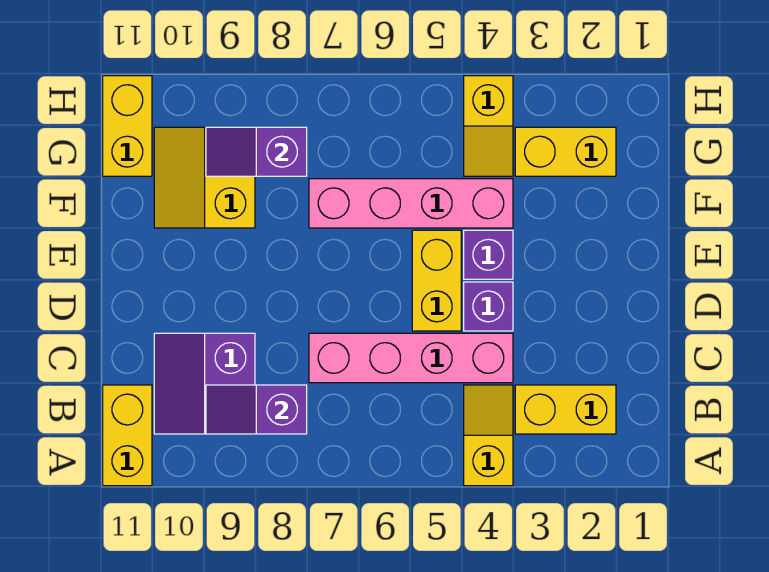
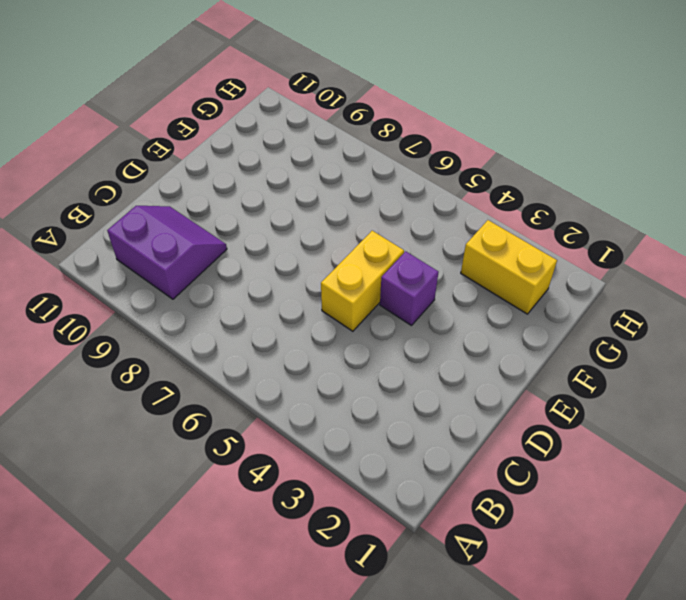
purple 2x2 slope [107,206,227,299] -> purple 2x2 slope turned to [154,333,255,434]
none -> yellow 1x2 slope [464,385,513,486]
none -> yellow 1x2 brick [103,385,152,486]
none -> yellow 1x2 brick [515,385,616,434]

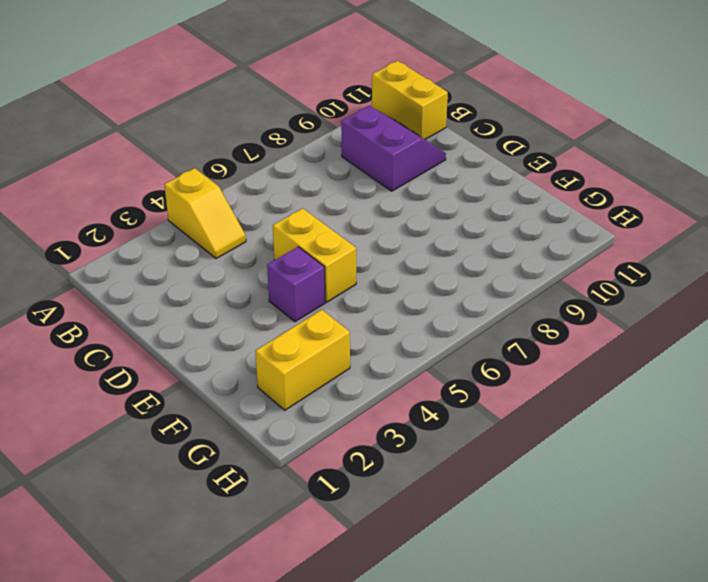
none -> yellow 1x2 brick [515,385,616,434]
none -> pink 1x4 brick [309,333,513,383]
none -> purple 1x1 brick [464,282,513,331]

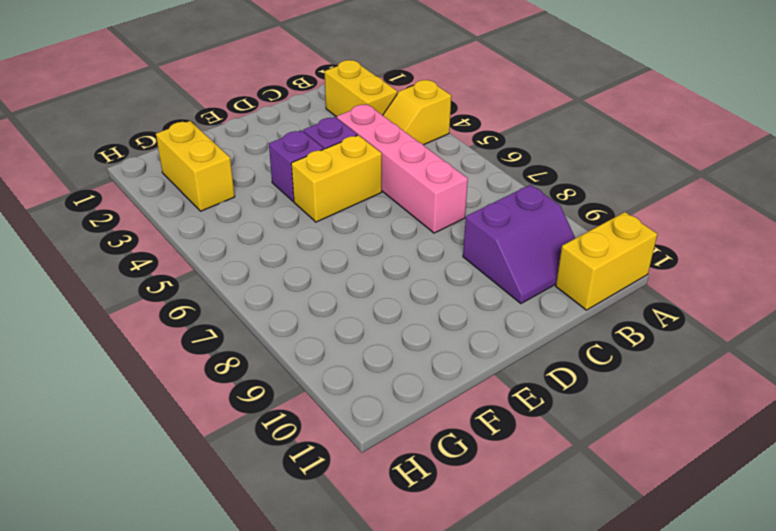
none -> pink 1x4 brick [309,179,513,228]
none -> yellow 2x2 slope [154,127,255,228]
none -> yellow 1x2 slope [464,76,513,176]

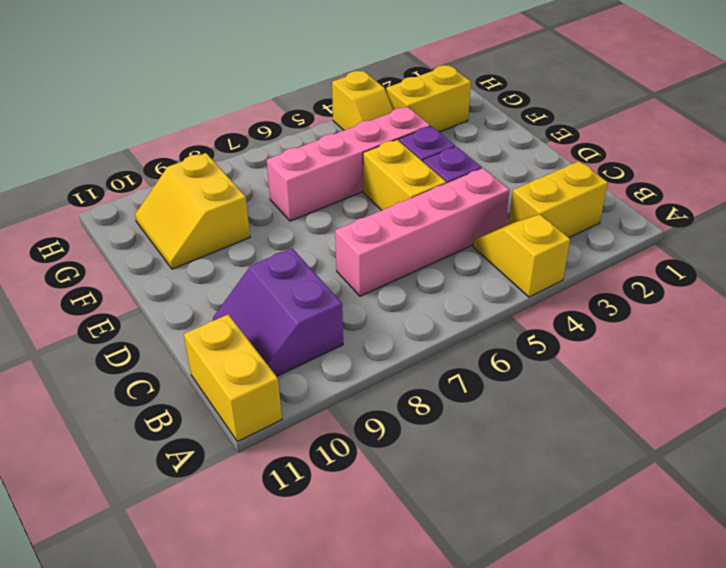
none -> yellow 1x2 brick [103,76,152,176]
none -> purple 1x2 slope [206,385,307,434]
none -> purple 1x2 slope [206,127,307,176]

